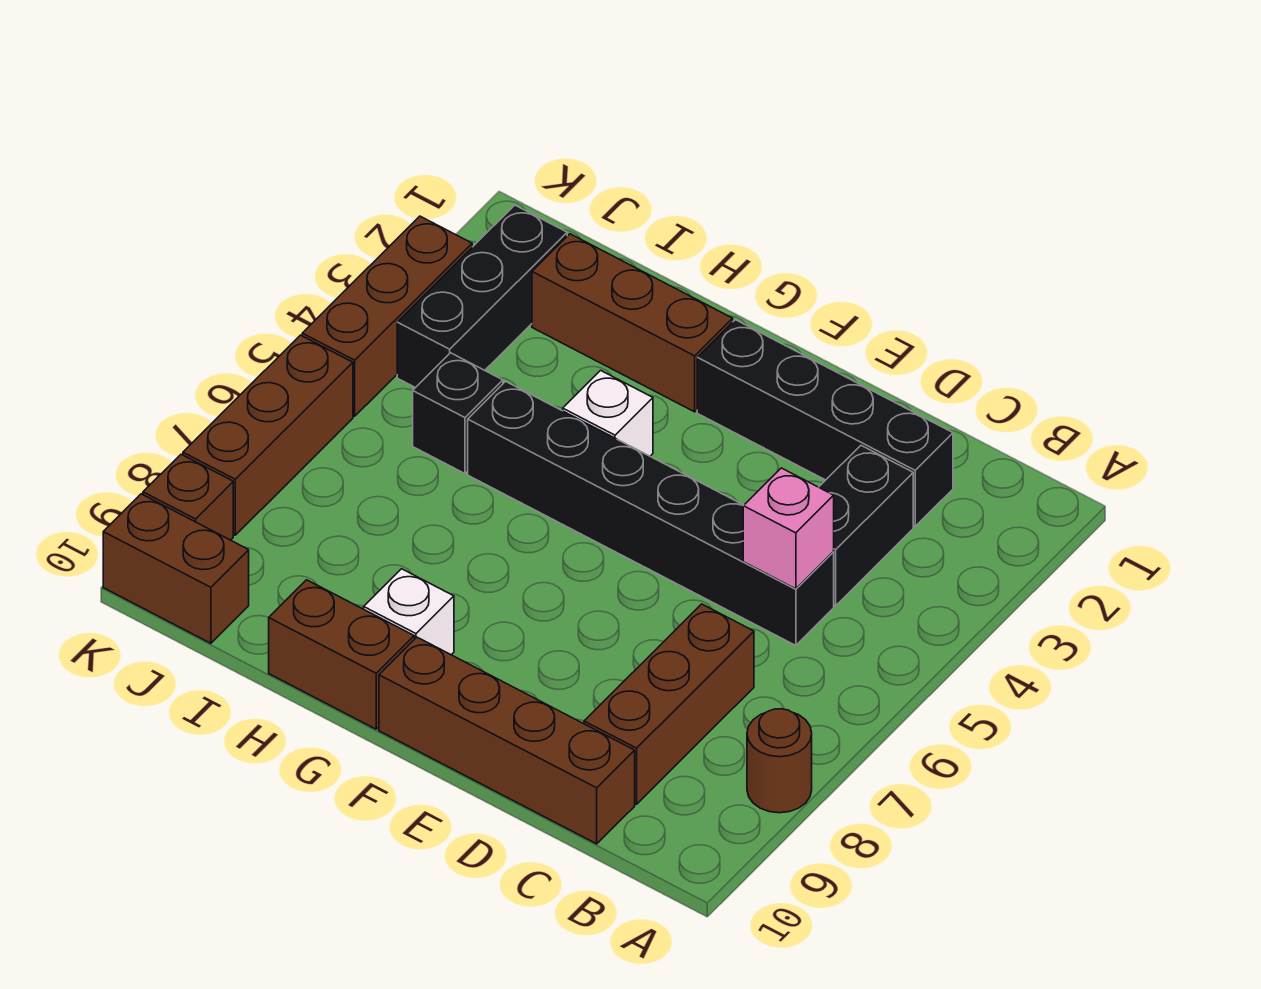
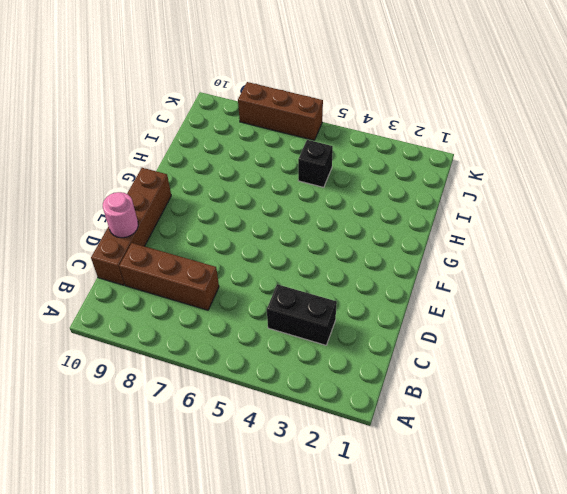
pink 1x1 round brick [103,192,138,238] -> none
none -> brown 1x1 round brick [747,709,812,813]
none -> black 1x4 brick [697,320,953,526]
none -> black 1x6 brick [468,381,834,646]

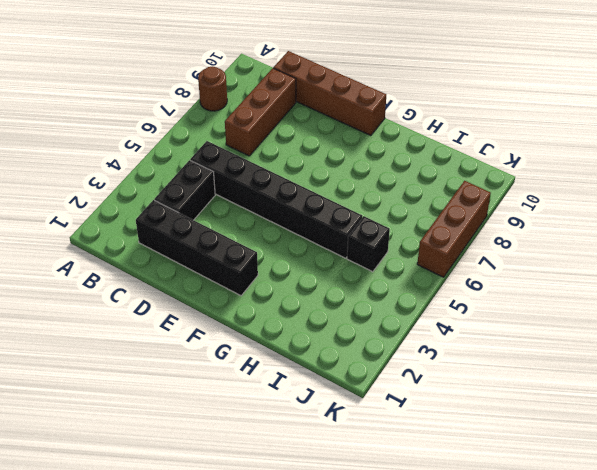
none -> brown 1x3 brick [532,234,733,412]
none -> white 1x1 brick [563,370,653,456]
none -> white 1x1 brick [364,569,454,655]

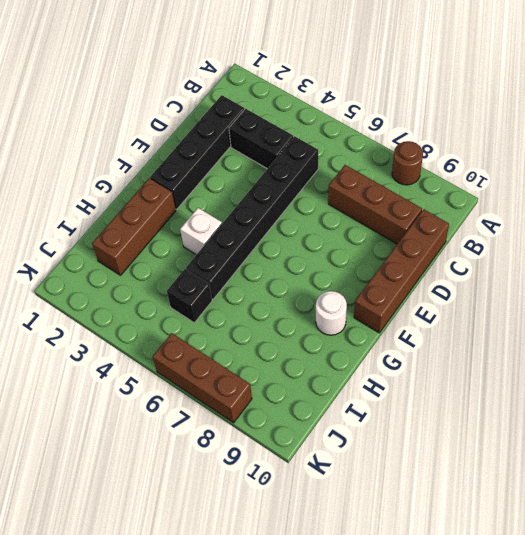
white 1x1 round brick [316,291,347,335] -> white 1x1 brick [364,569,454,655]
none -> brown 1x2 brick [269,580,414,729]
none -> black 1x3 brick [397,205,567,388]
none -> brown 1x2 brick [103,494,249,643]

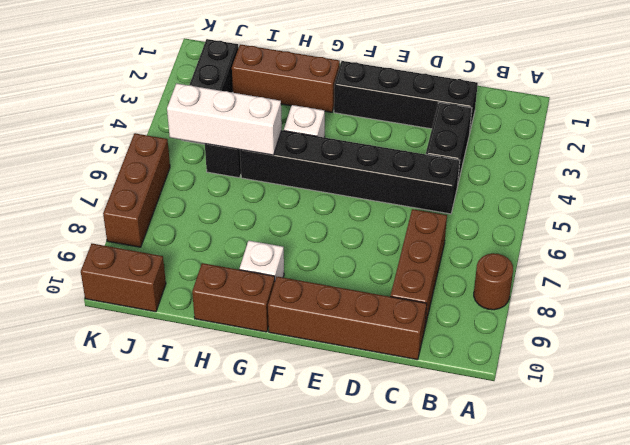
white 1x3 brick [167,83,282,155] -> none
none -> brown 1x3 brick [302,216,472,416]
none -> brown 1x1 brick [143,454,233,540]
none -> pink 1x1 brick [743,468,834,589]

